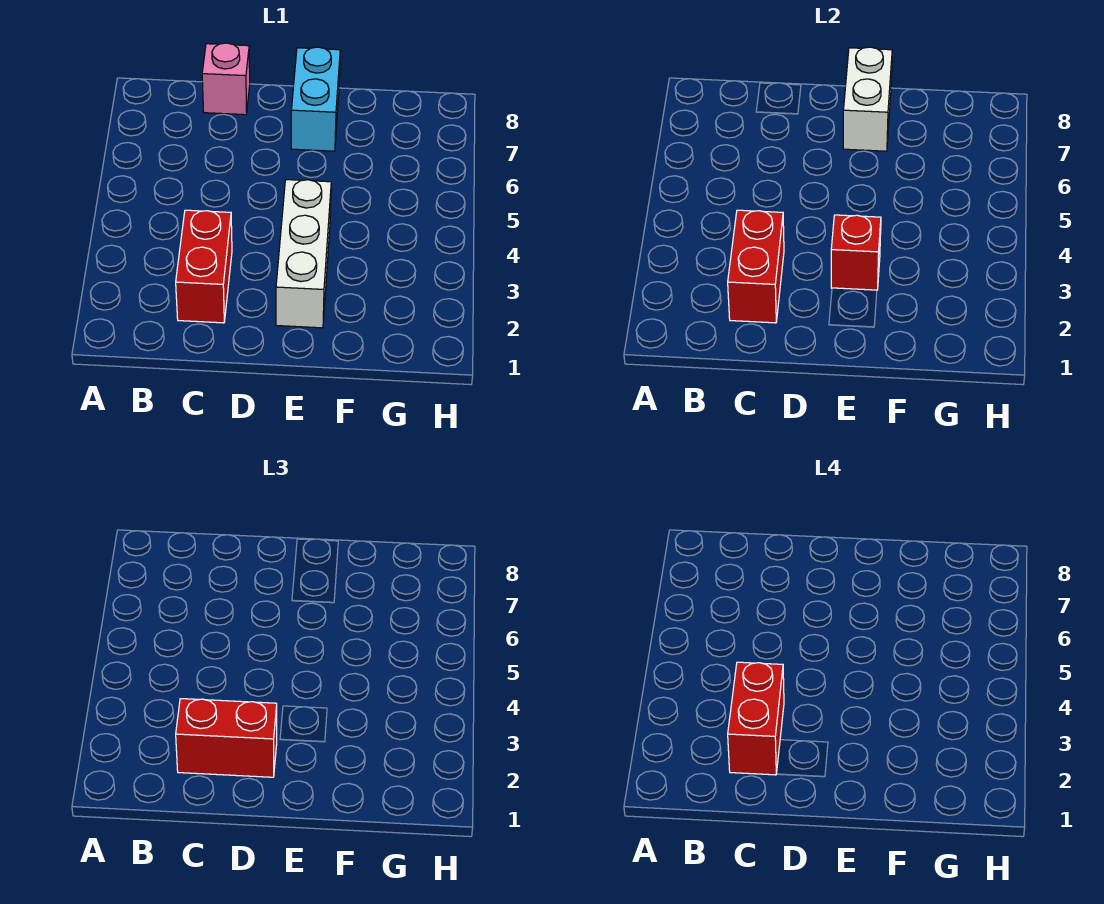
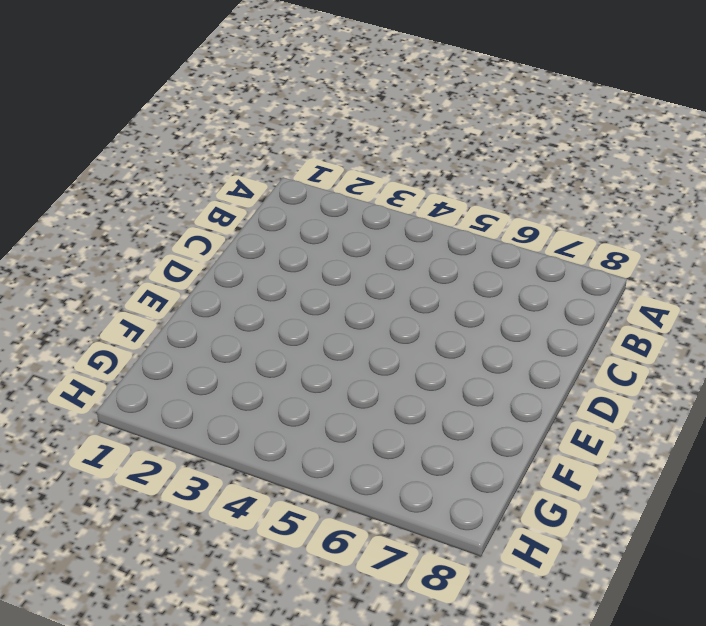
none -> red 1x2 brick [176,210,232,323]
none -> pink 1x1 brick [202,43,250,115]

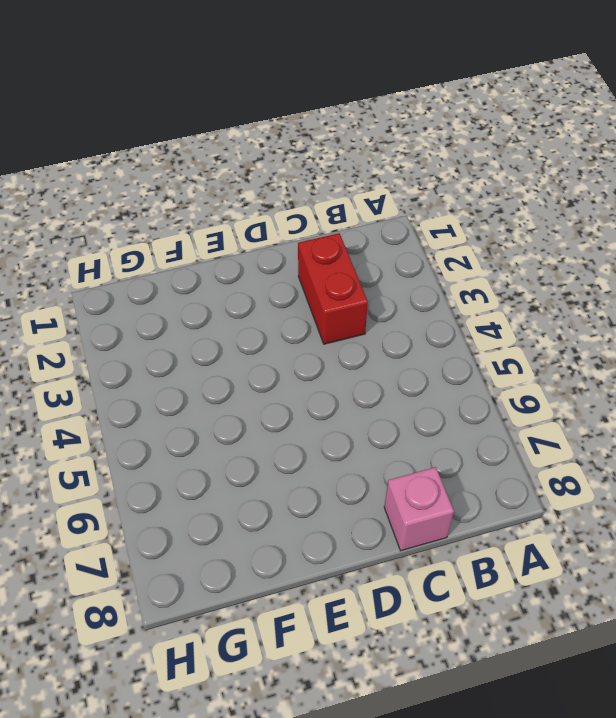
none -> white 1x3 brick [276,180,331,328]
none -> cyan 1x2 brick [291,47,340,151]

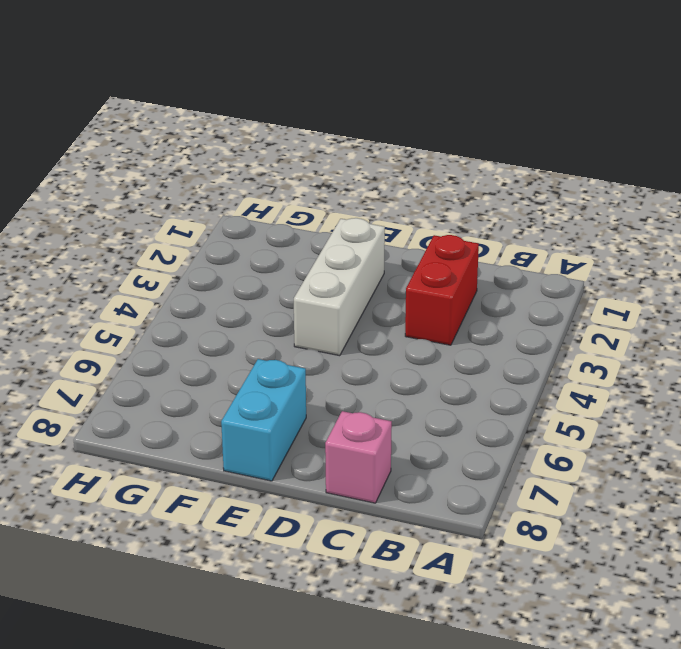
none -> red 1x2 brick [728,210,784,323]
none -> red 1x1 brick [831,215,881,290]

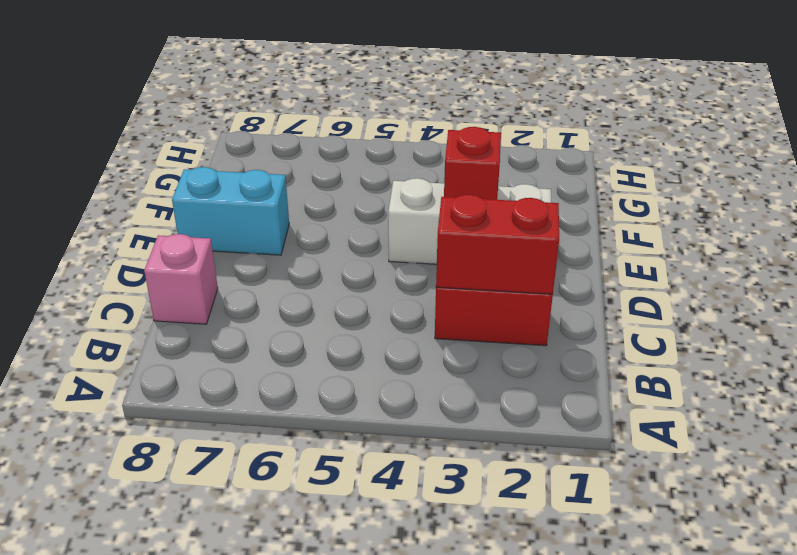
none -> white 1x2 brick [843,47,892,151]
none -> red 1x2 brick [176,699,277,777]

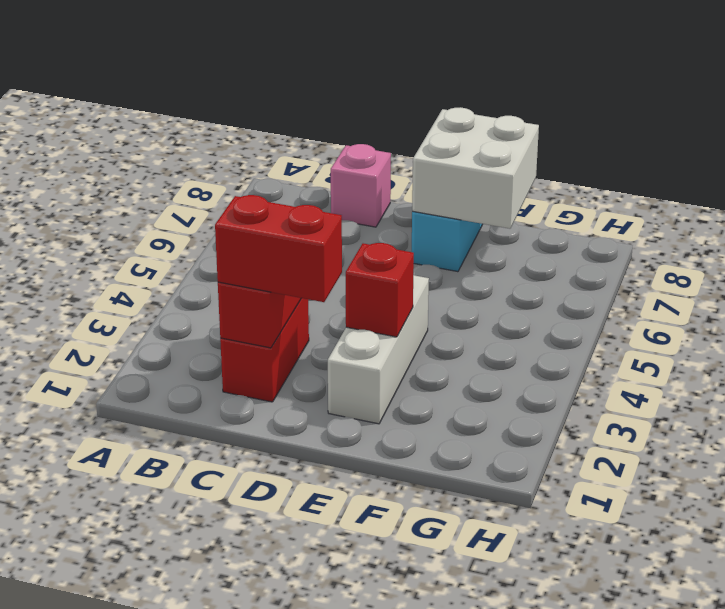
white 2x2 brick [412,107,539,229] -> white 1x2 brick [843,47,892,151]
none -> red 1x2 brick [728,662,784,775]

